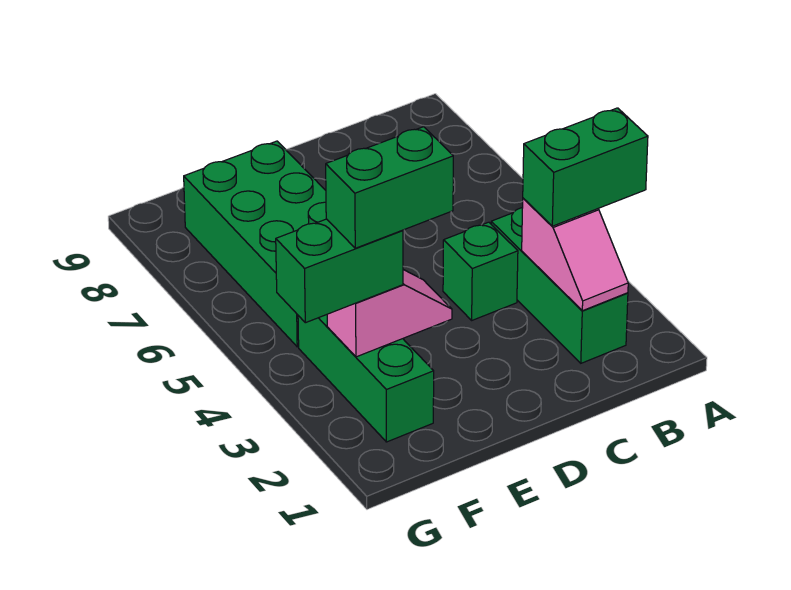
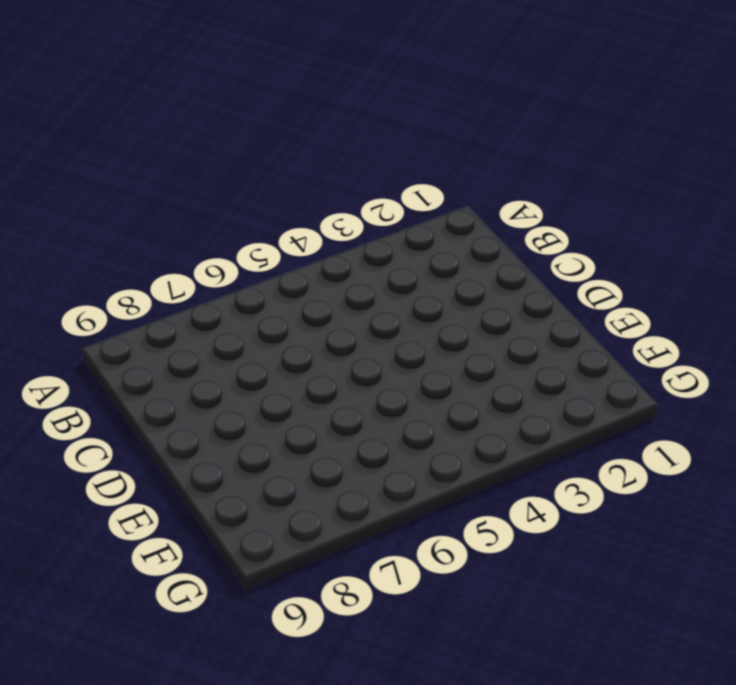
none -> green 1x3 brick [491,208,628,363]
none -> green 1x1 brick [443,222,518,320]

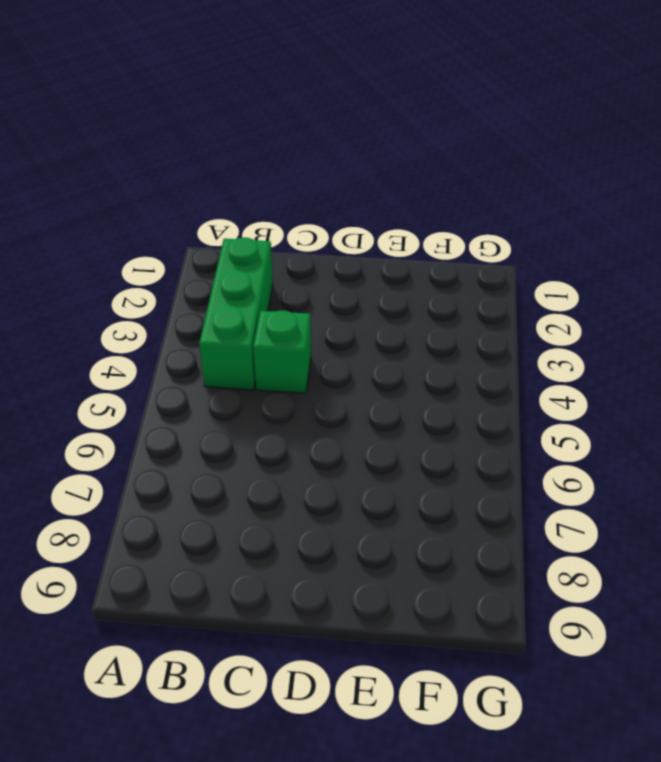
none -> green 2x4 brick [184,141,326,347]
none -> green 1x3 brick [298,315,434,442]

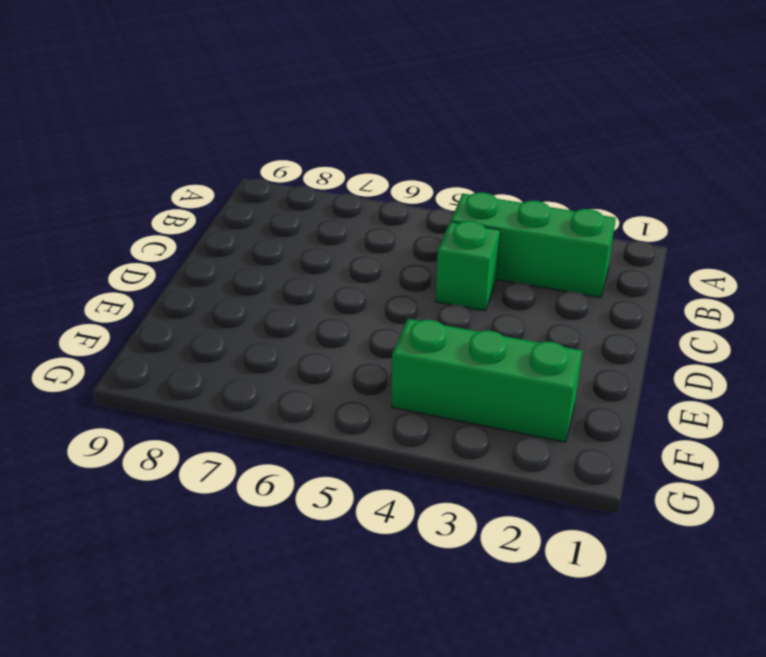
none -> green 2x4 brick [184,141,326,347]
none -> pink 1x2 slope [522,198,628,311]

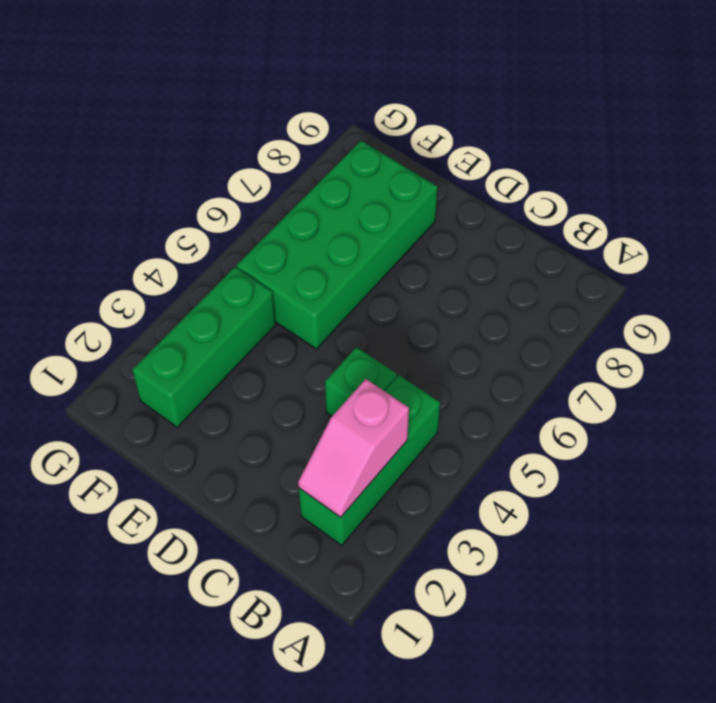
none -> pink 1x2 slope [327,270,452,357]
none -> green 1x2 brick [523,108,648,226]

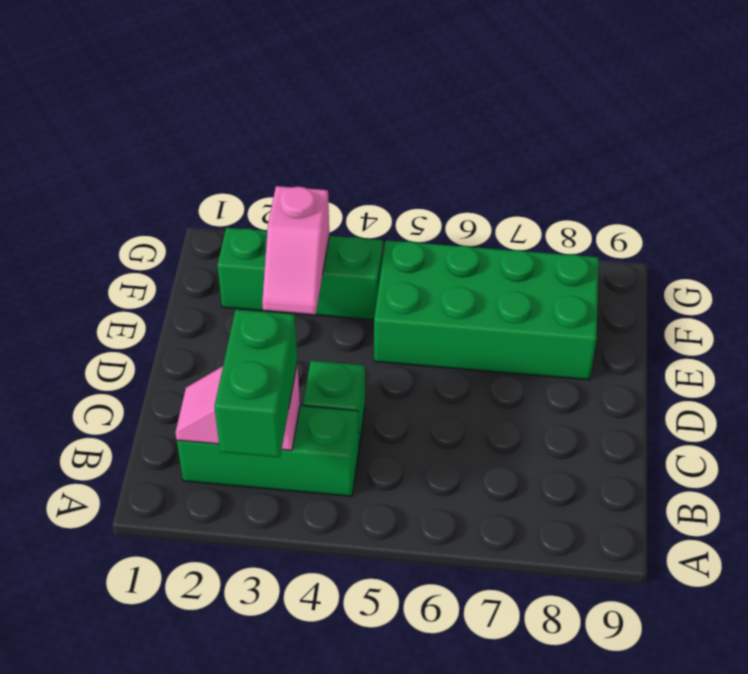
none -> green 1x2 brick [276,219,403,323]
none -> green 1x2 brick [326,127,453,248]

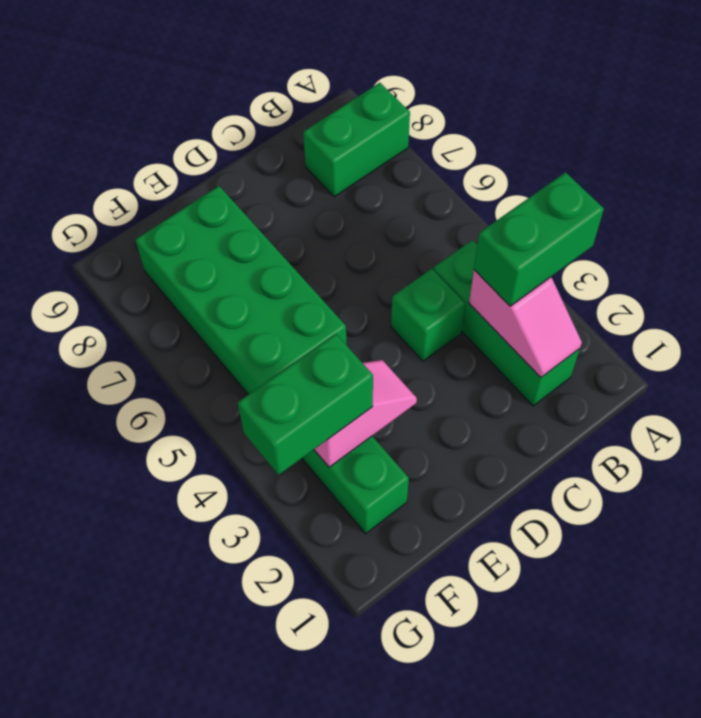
green 1x2 brick [303,83,410,197] -> green 1x2 brick moved to [326,127,453,248]

